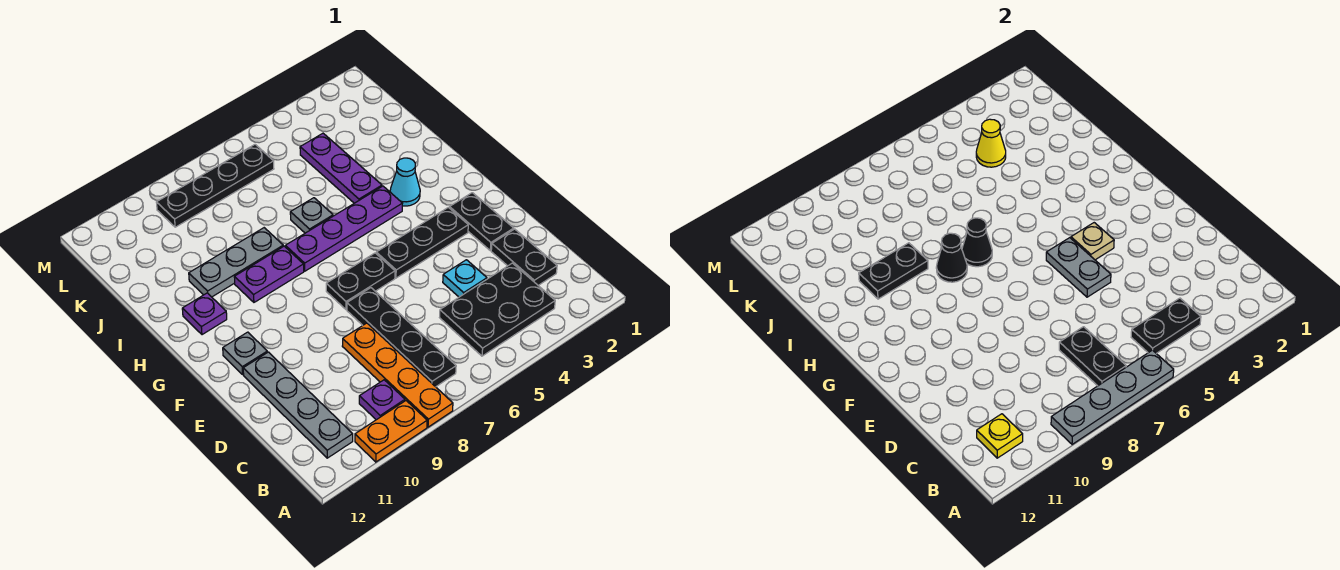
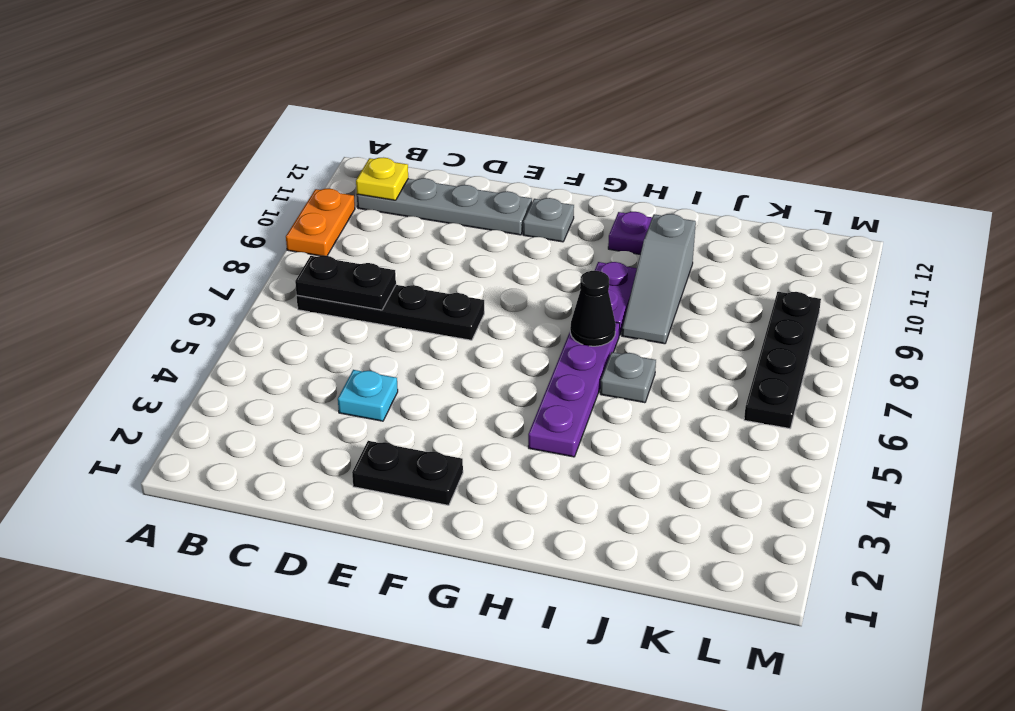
grey 1x3 slope [622,214,696,344] -> grey 1x3 plate [189,228,283,297]
none -> orange 1x4 plate [342,323,453,427]
none -> black 2x3 plate [440,263,555,356]
none -> purple 1x1 plate [359,380,405,420]
none -> black 1x2 plate [491,229,557,286]

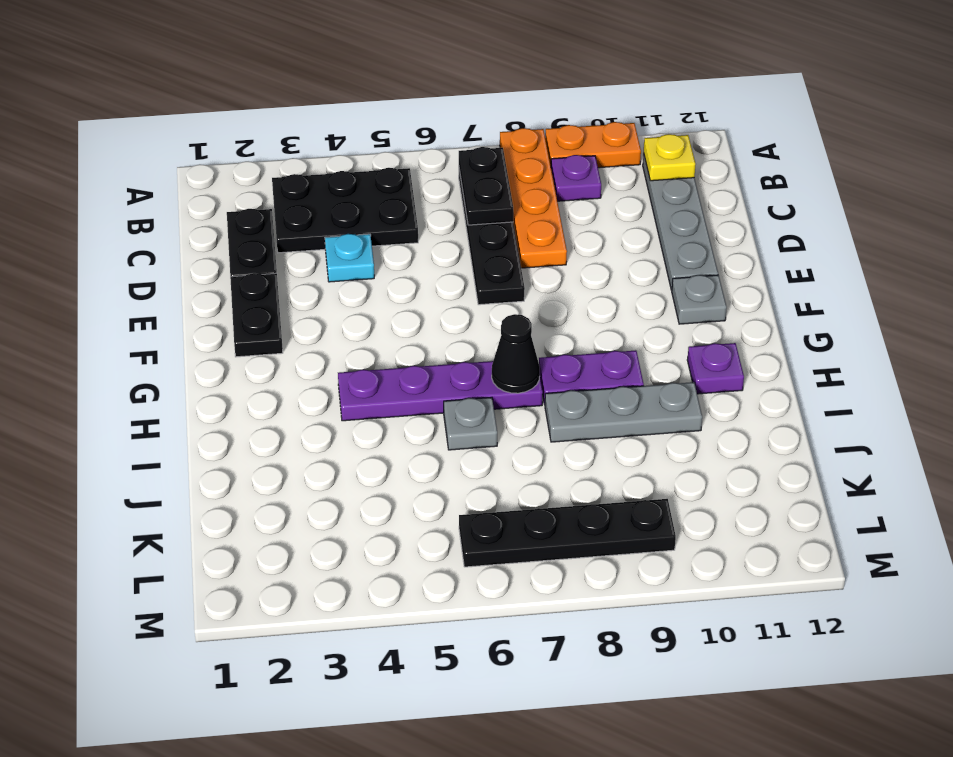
none -> black 1x3 plate [376,207,468,278]
none -> black 1x2 plate [326,253,395,310]
none -> cyan 1x1 cone [390,158,420,206]
none -> purple 1x3 plate [300,133,382,203]

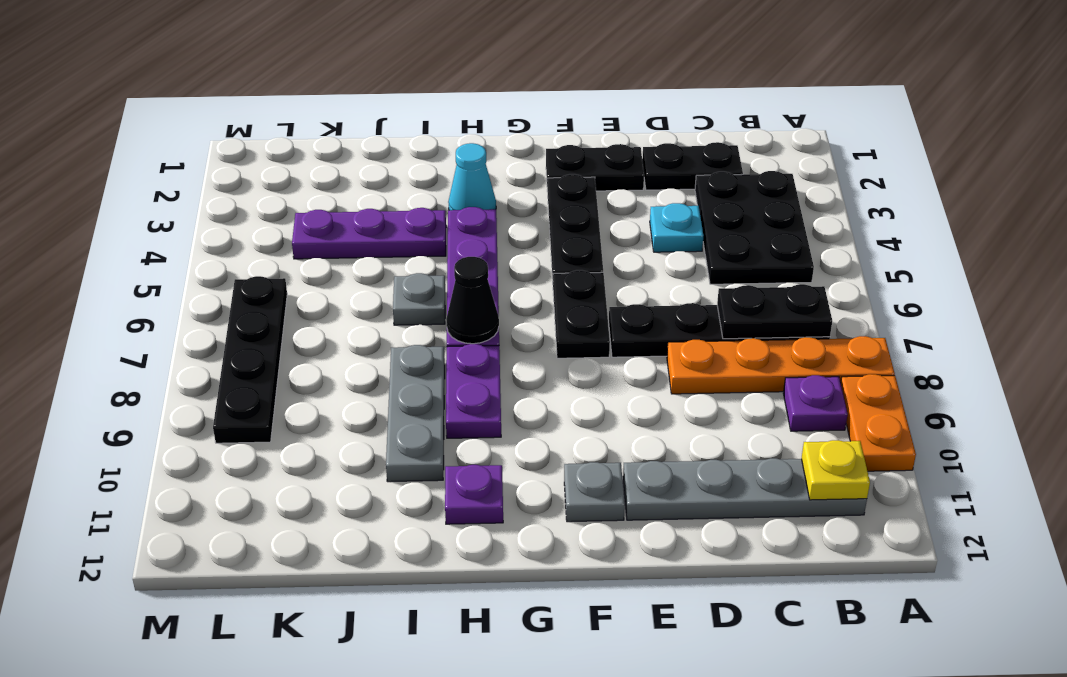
none -> grey 1x4 plate [1051,350,1174,444]
none -> black 1x2 plate [1131,298,1201,353]
none -> grey 1x2 plate [1046,238,1111,297]
none -> tan 1x1 plate [1071,223,1114,260]

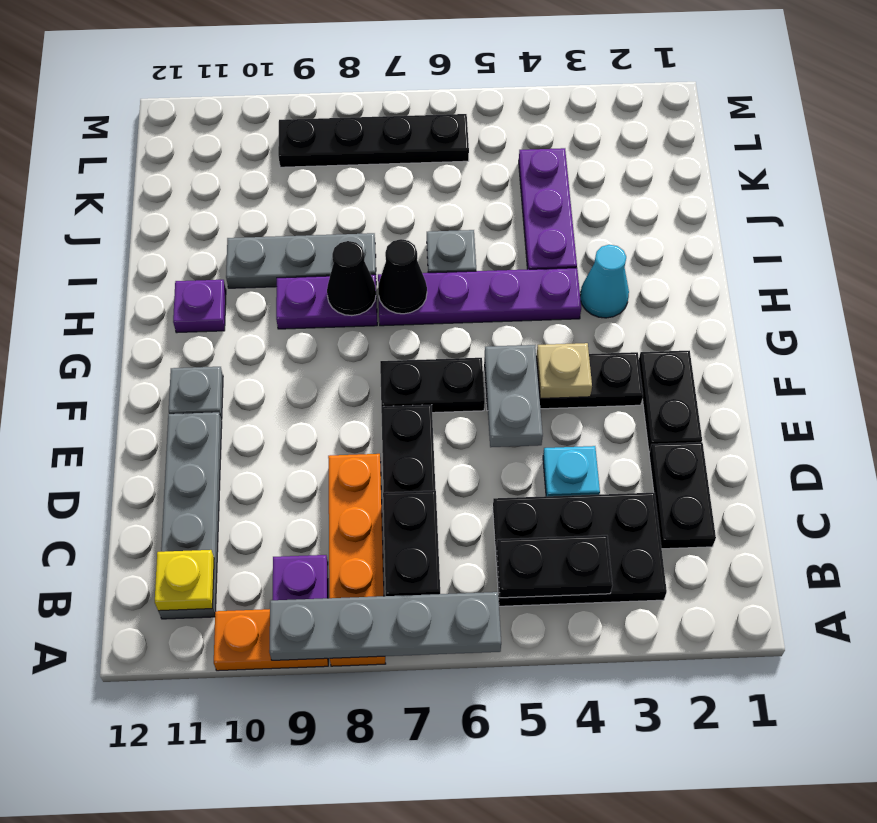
none -> black 1x2 plate [859,243,928,299]
none -> yellow 1x1 cone [976,119,1006,167]

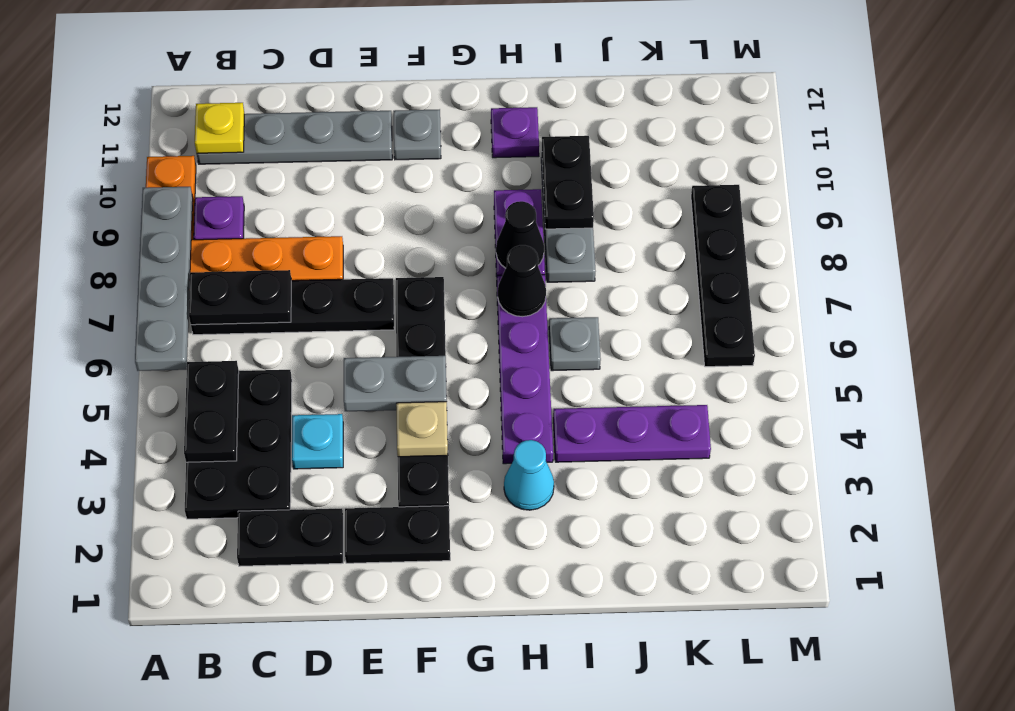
none -> yellow 1x1 cone [976,119,1006,167]

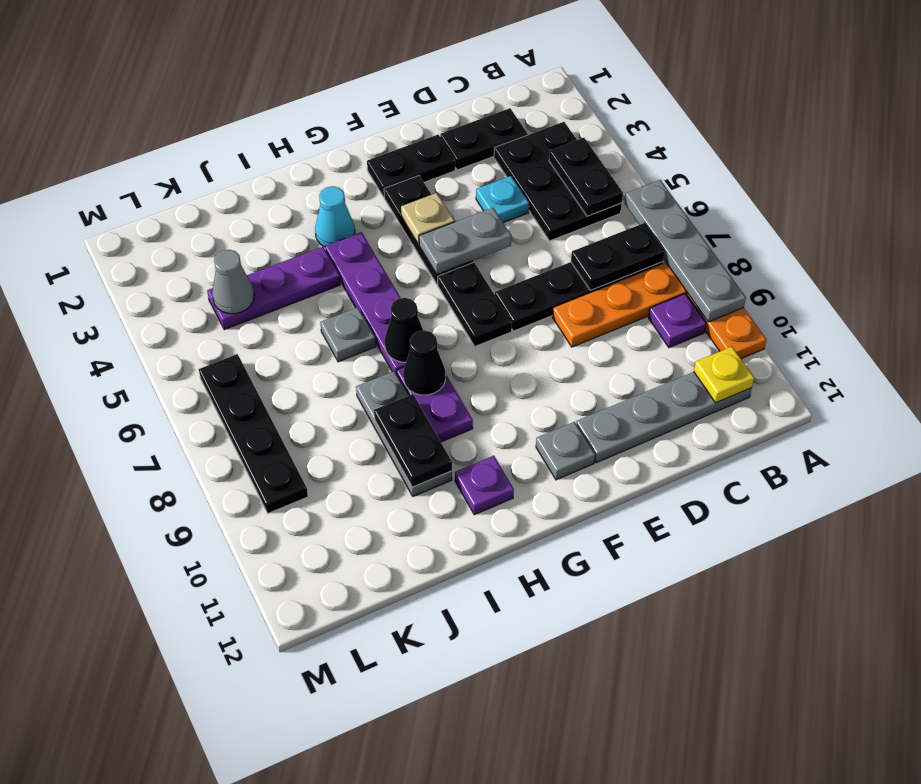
grey 1x1 cone [212,250,254,314] -> yellow 1x1 cone [976,119,1006,167]

